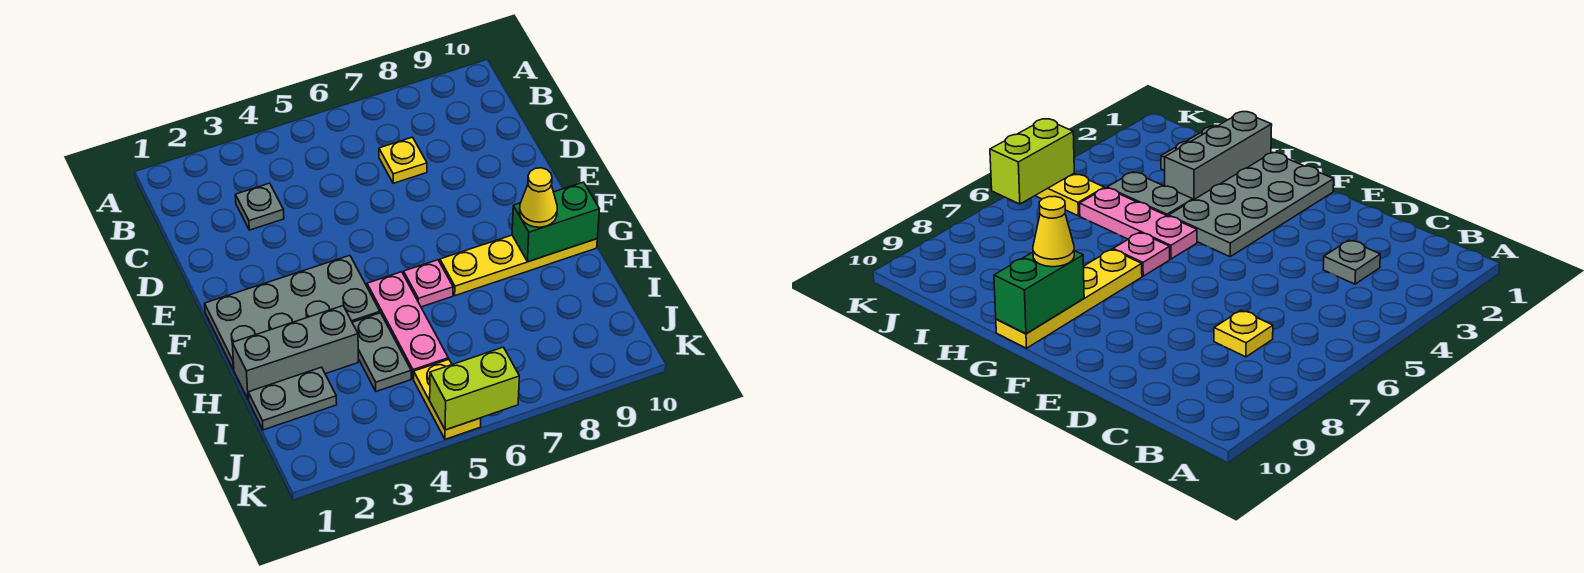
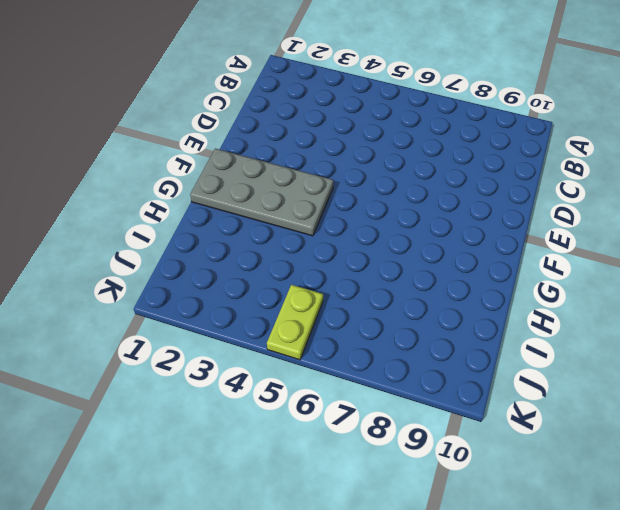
lime 1x2 plate [267,285,323,360] -> yellow 1x2 plate [414,359,481,439]
none -> grey 1x1 plate [235,183,284,230]
none -> yellow 1x1 plate [379,137,427,183]
none -> pink 1x3 plate [367,272,448,379]

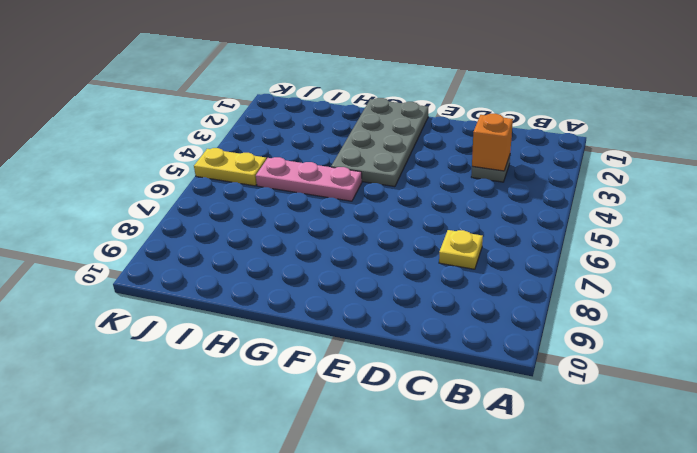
orange 1x1 brick [472,114,513,171] -> none
none -> pink 1x1 plate [404,260,453,307]
none -> yellow 1x4 plate [440,235,597,296]
none -> grey 1x3 brick [232,306,358,400]

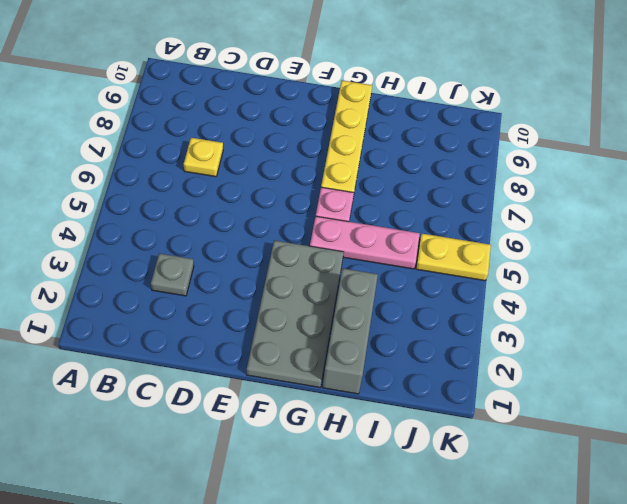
none -> grey 1x2 plate [352,313,411,392]
none -> grey 1x2 plate [248,367,337,430]
none -> green 1x2 brick [512,182,599,262]

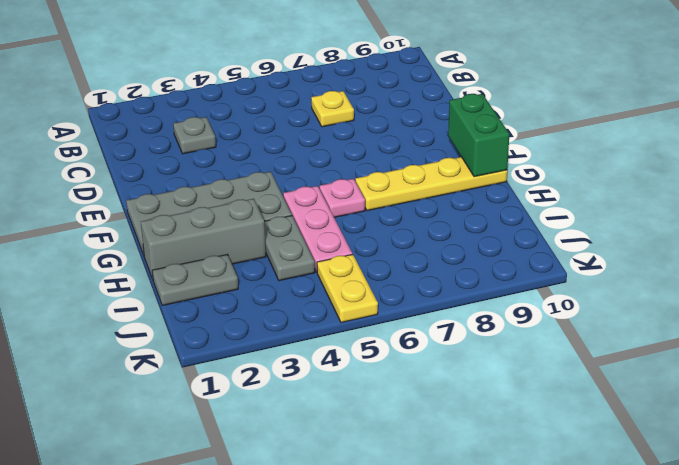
green 1x2 brick [448,94,509,177] -> green 1x2 brick turned to [512,182,599,262]
none -> lime 1x2 brick [430,347,519,430]
none -> yellow 1x1 cone [520,168,557,227]

